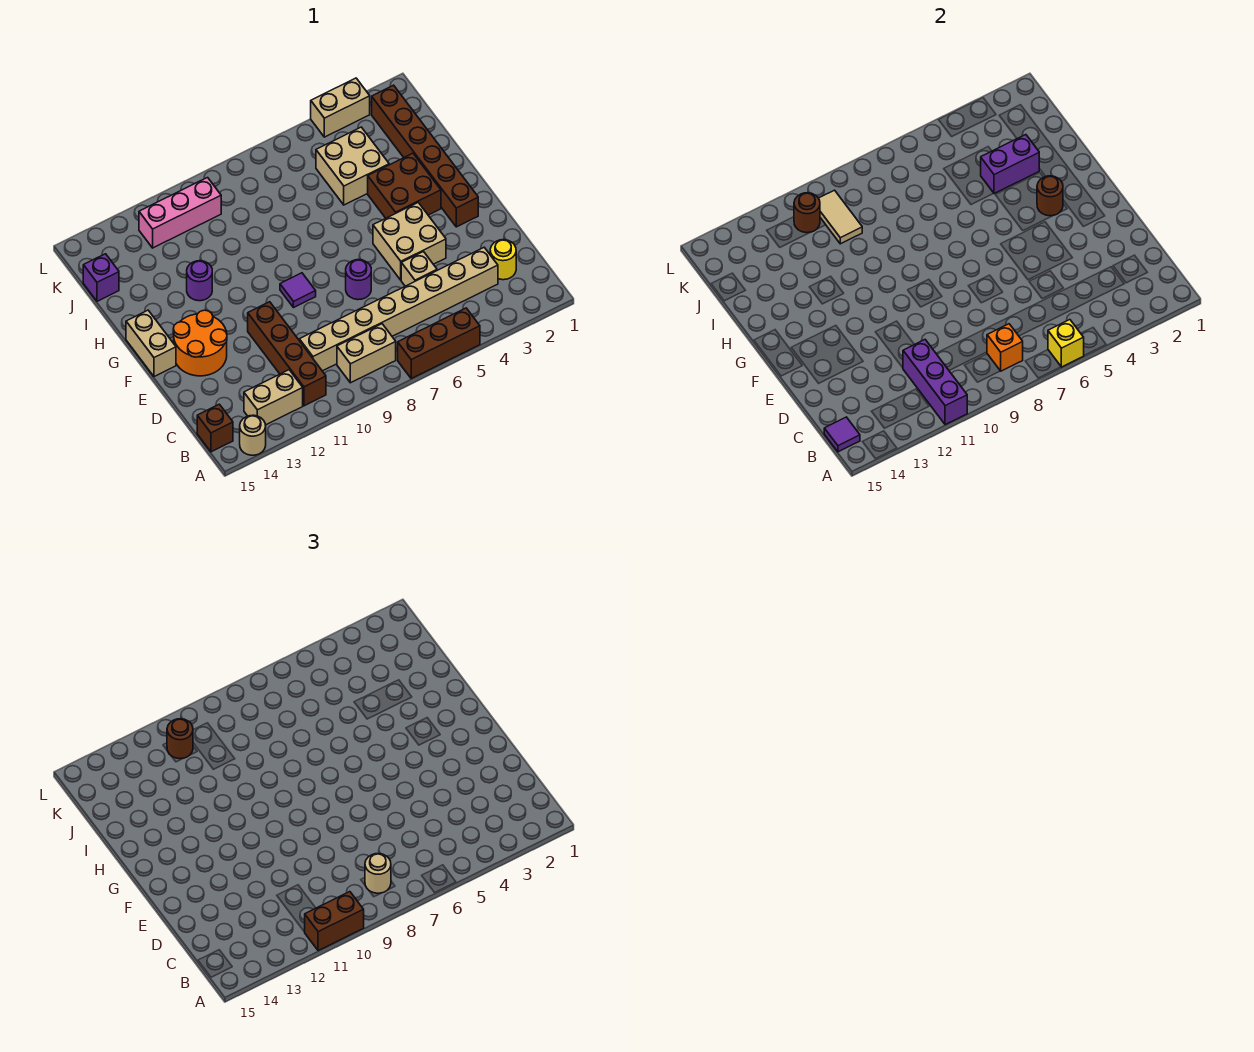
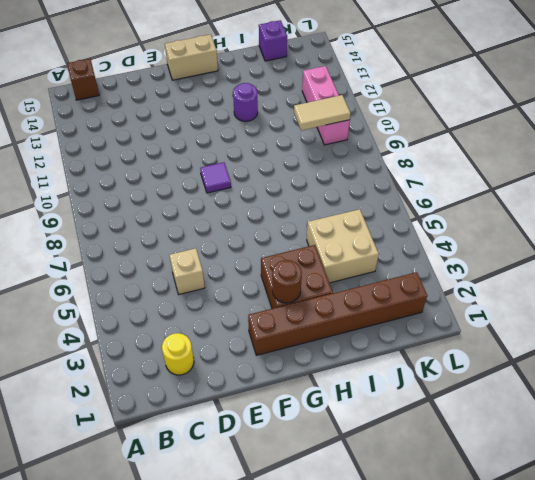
none -> brown 1x3 brick [398,308,480,378]
none -> tan 1x1 round brick [240,415,266,455]
none -> tan 1x2 brick [337,324,396,383]
none -> brown 1x4 brick [248,302,326,406]

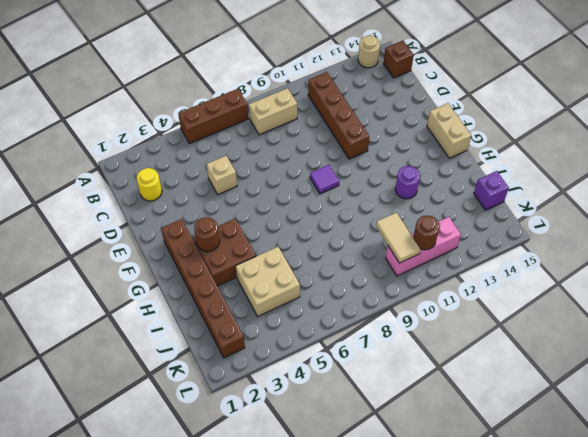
none -> tan 1x2 brick [244,370,303,425]
none -> tan 1x8 brick [299,248,498,371]
none -> tan 2x2 brick [373,203,446,280]
none -> purple 1x1 round brick [346,260,371,300]

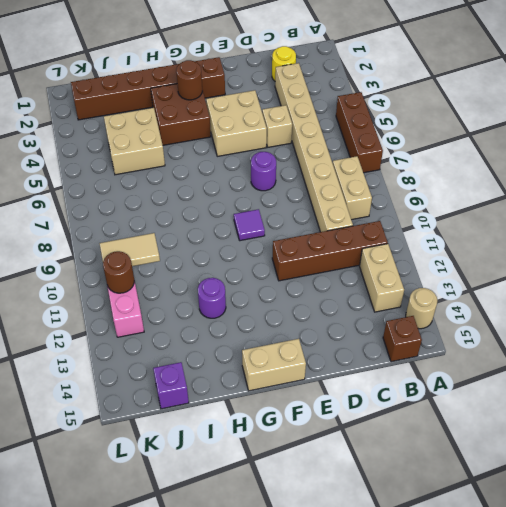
none -> orange 2x2 round brick [173,310,227,376]
none -> tan 1x2 brick [311,78,370,137]
none -> yellow 1x1 brick [1048,320,1084,367]
none -> purple 1x3 brick [903,340,967,425]

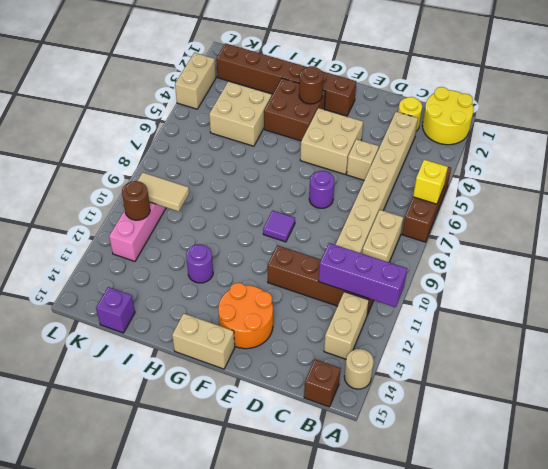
yellow 2x2 round brick [422,87,474,145] -> none
none -> orange 1x1 brick [987,324,1023,371]
none -> purple 1x1 tile [824,417,860,452]
none -> purple 1x2 brick [981,135,1039,194]
none -> brown 1x2 brick [305,892,364,951]

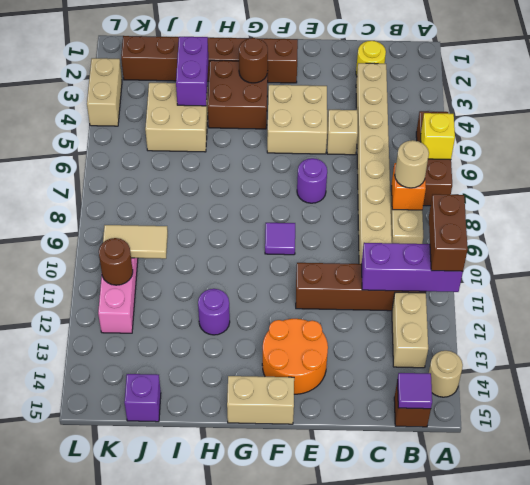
none -> brown 1x1 round brick [167,719,193,759]

